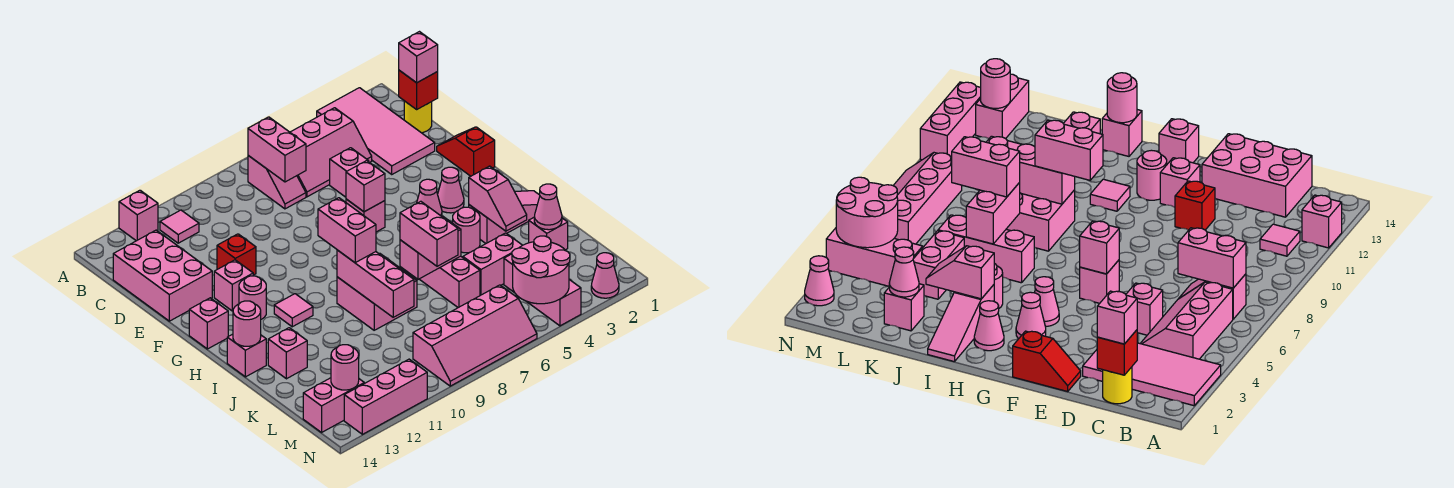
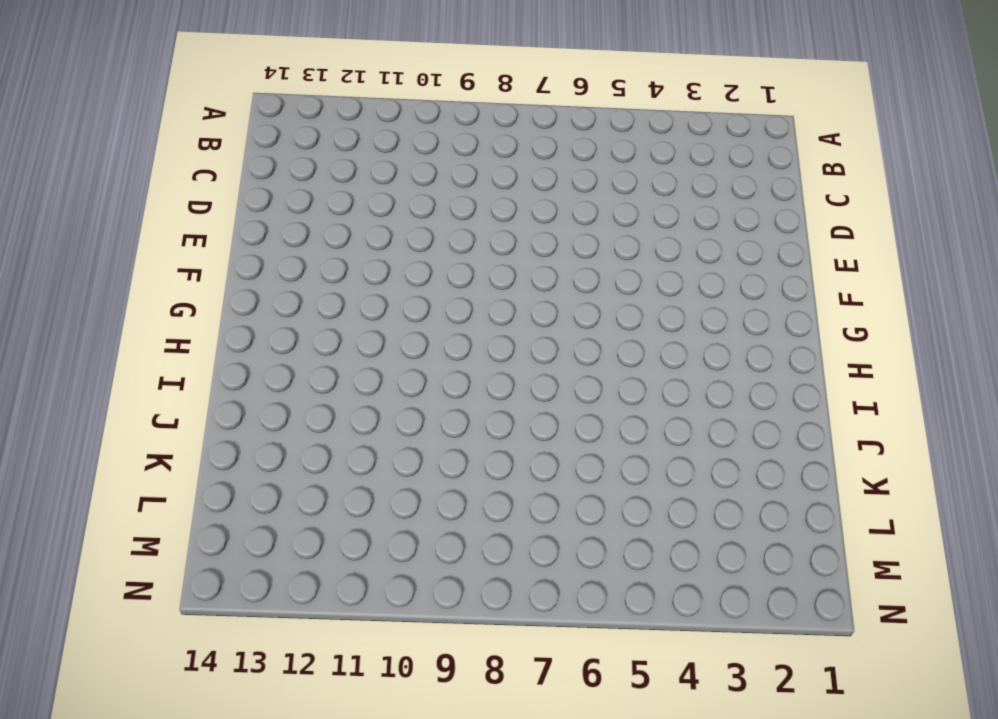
none -> pink 2x4 tile [317,88,435,174]
none -> pink 1x1 brick [119,190,158,241]
none -> pink 2x3 slope [290,108,372,197]
none -> pink 1x2 slope [248,156,306,209]

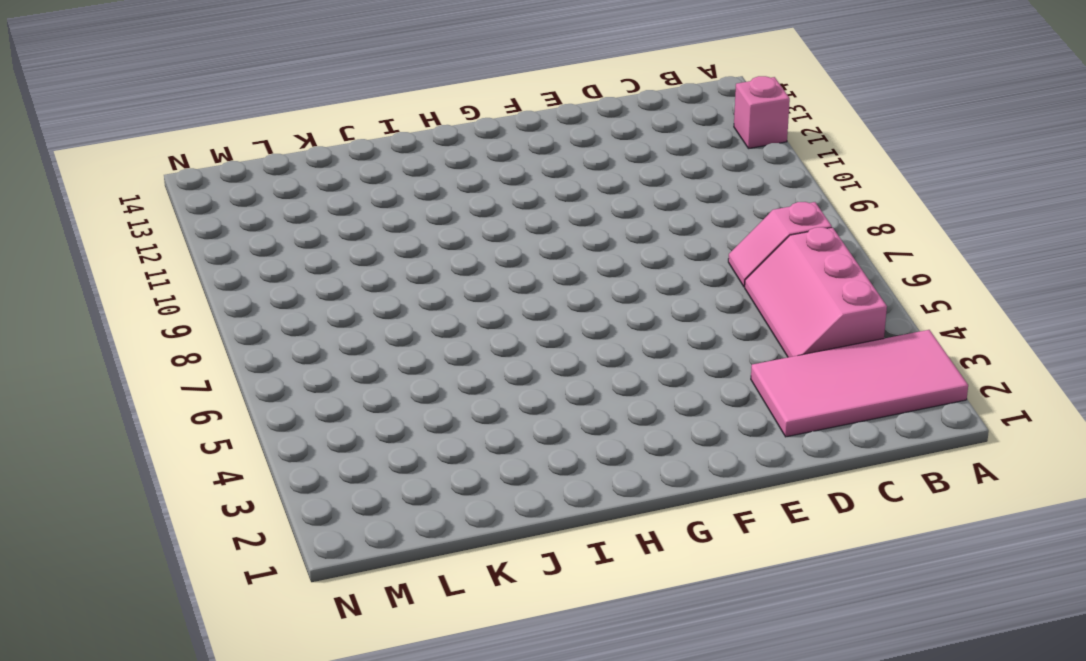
none -> pink 1x1 tile [160,210,199,243]
none -> yellow 1x1 round brick [404,101,432,133]
none -> pink 2x3 brick [113,230,212,321]
none -> pink 1x1 brick [330,148,369,197]

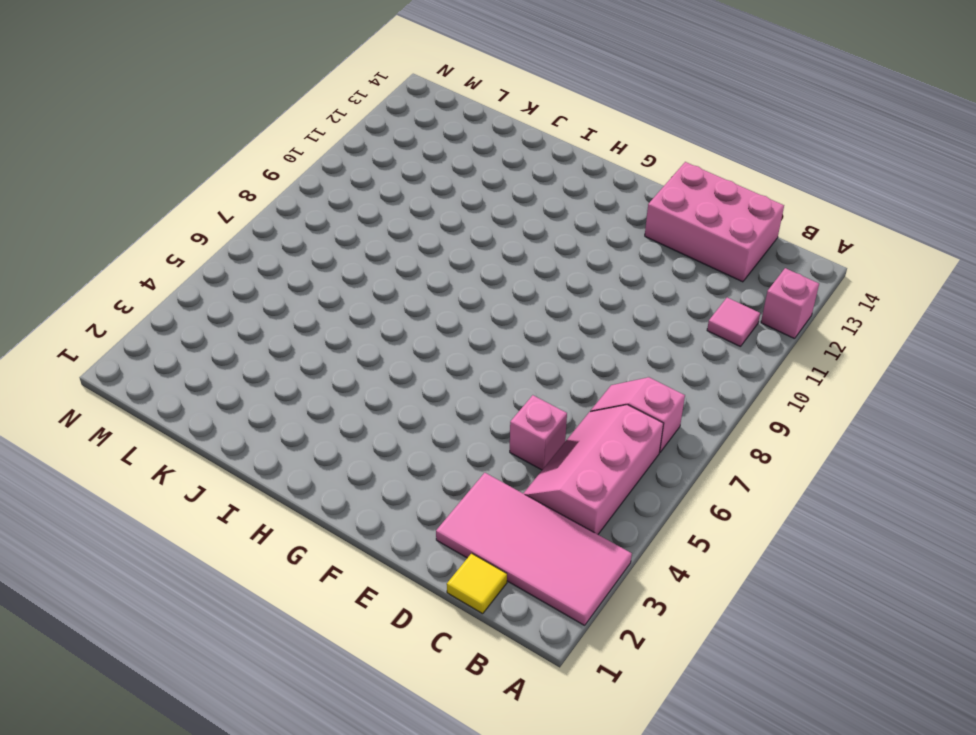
yellow 1x1 tile [447,553,507,614] -> yellow 1x1 round brick [404,101,432,133]
none -> red 1x2 slope [437,127,495,176]
none -> red 1x1 brick [217,234,256,275]
none -> pink 1x1 brick [346,199,385,232]
none -> pink 1x1 brick [214,260,253,311]

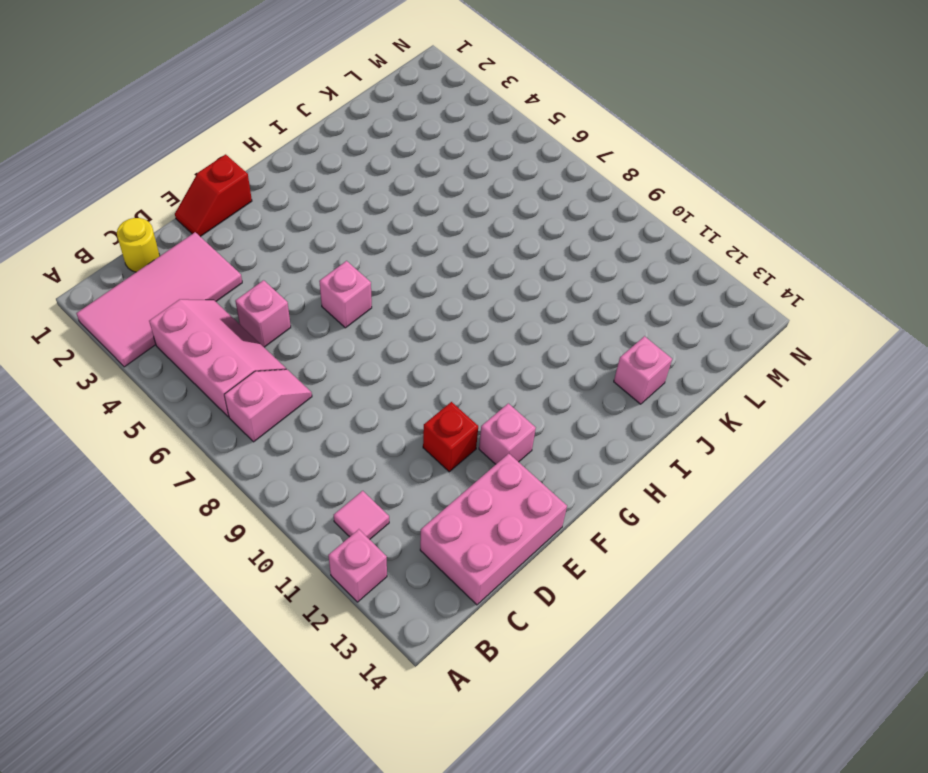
none -> pink 1x1 cone [438,167,464,213]
none -> pink 1x1 cone [417,179,442,216]
none -> pink 1x1 round brick [239,276,266,319]
none -> pink 1x1 brick [189,298,228,349]

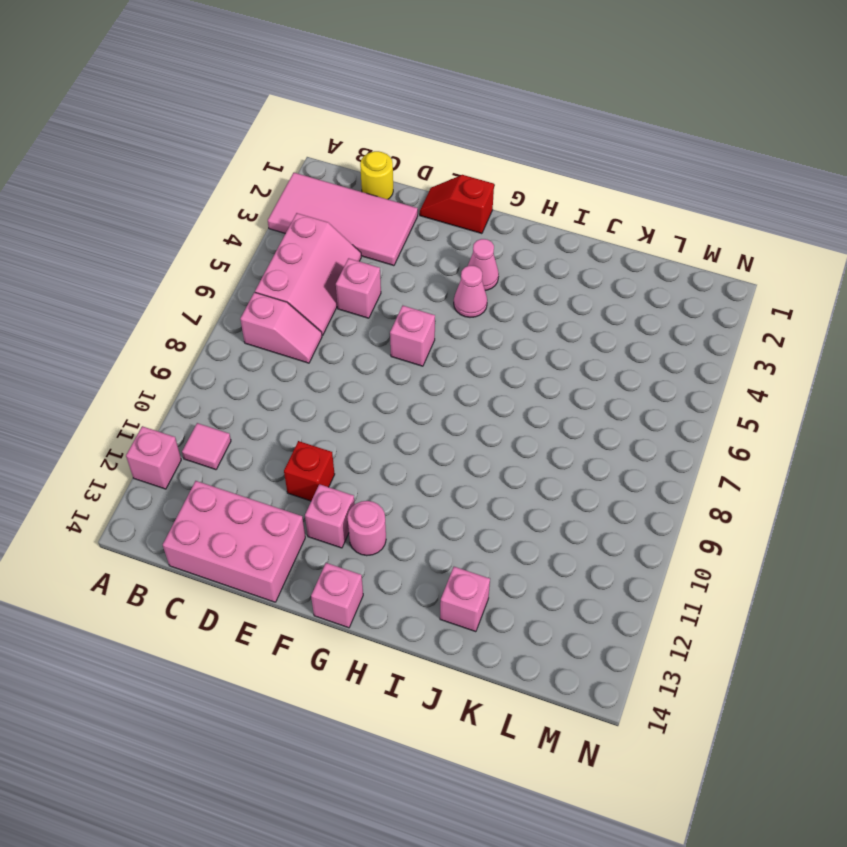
none -> pink 1x1 cone [974,301,1004,351]
none -> pink 1x1 tile [274,294,313,327]
none -> pink 1x3 slope [469,191,540,243]
none -> pink 1x1 round brick [453,207,480,253]

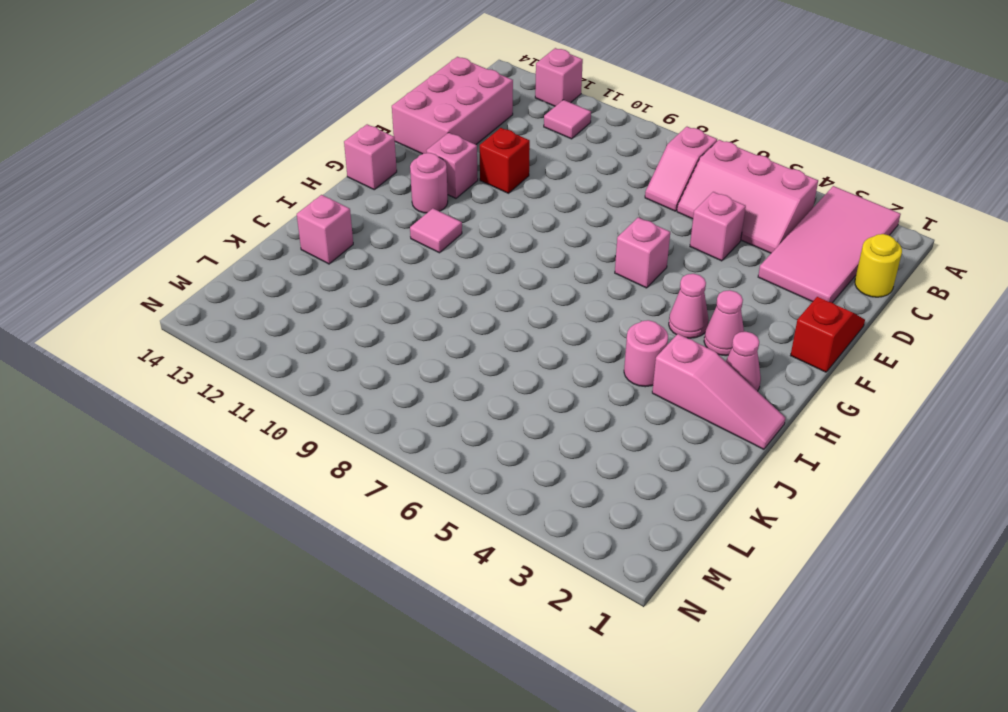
none -> pink 1x3 brick [420,256,480,308]
none -> pink 2x2 brick [337,254,417,330]
none -> pink 1x1 brick [227,334,266,377]
none -> pink 1x1 brick [529,218,568,250]

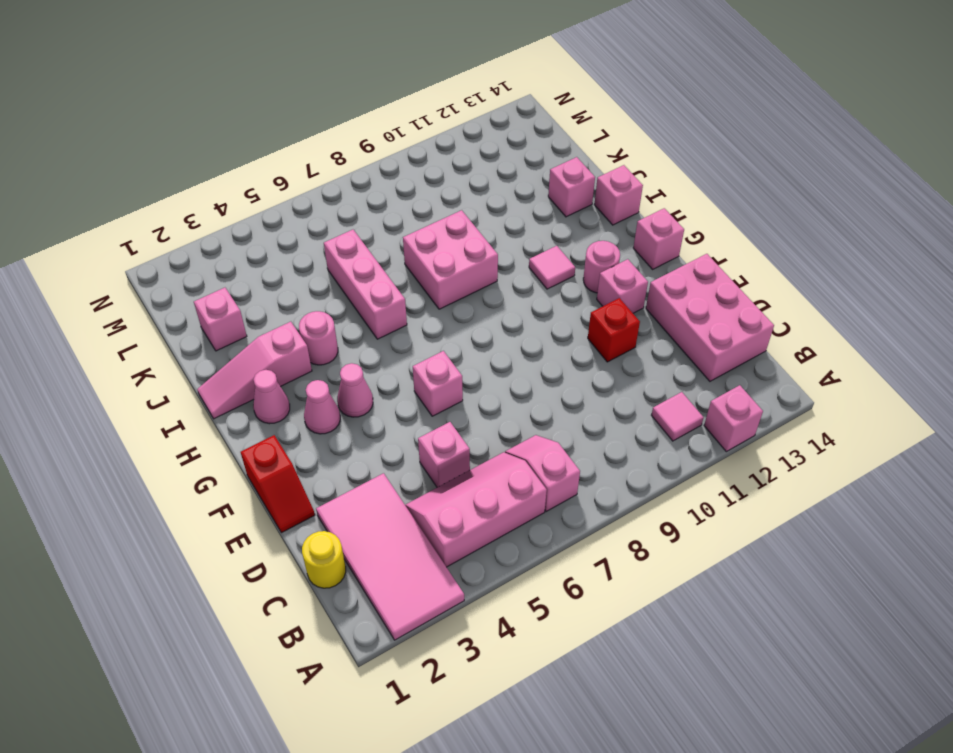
none -> pink 1x2 brick [463,233,522,295]
none -> pink 1x3 brick [504,254,581,326]
none -> pink 2x4 slope [413,285,537,386]
none -> pink 1x2 brick [303,378,364,432]

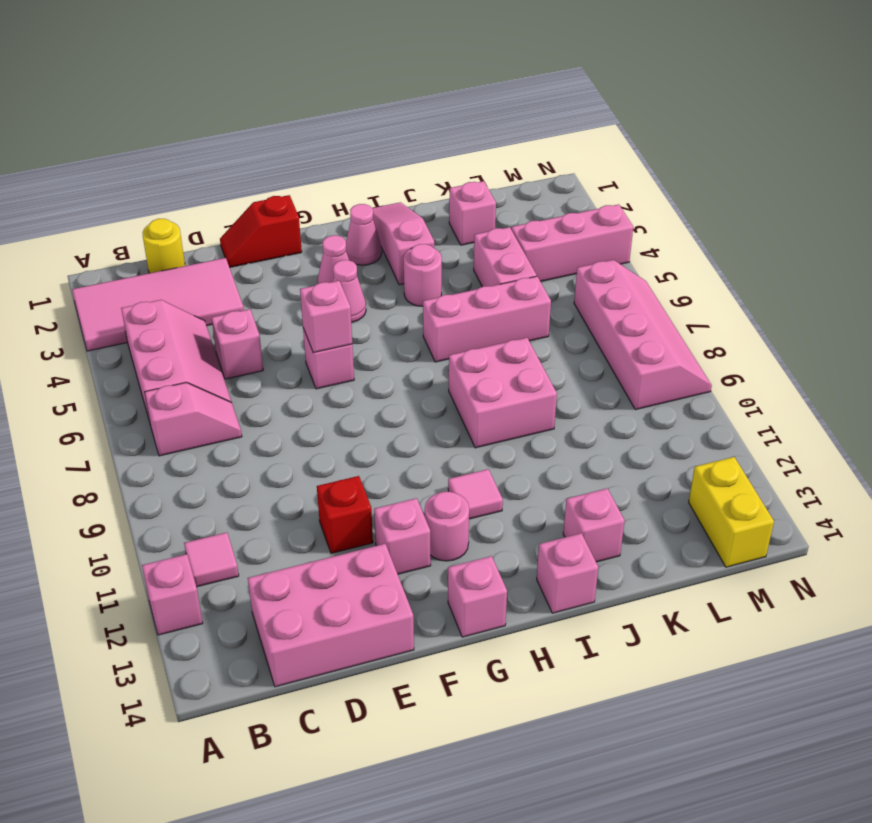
yellow 1x2 brick [689,457,774,567] -> pink 1x2 brick [303,378,364,432]
none -> pink 1x1 cone [591,253,619,298]
none -> pink 1x3 brick [344,359,427,434]
none -> pink 1x2 brick [248,117,306,182]
none -> red 1x1 brick [399,70,438,109]

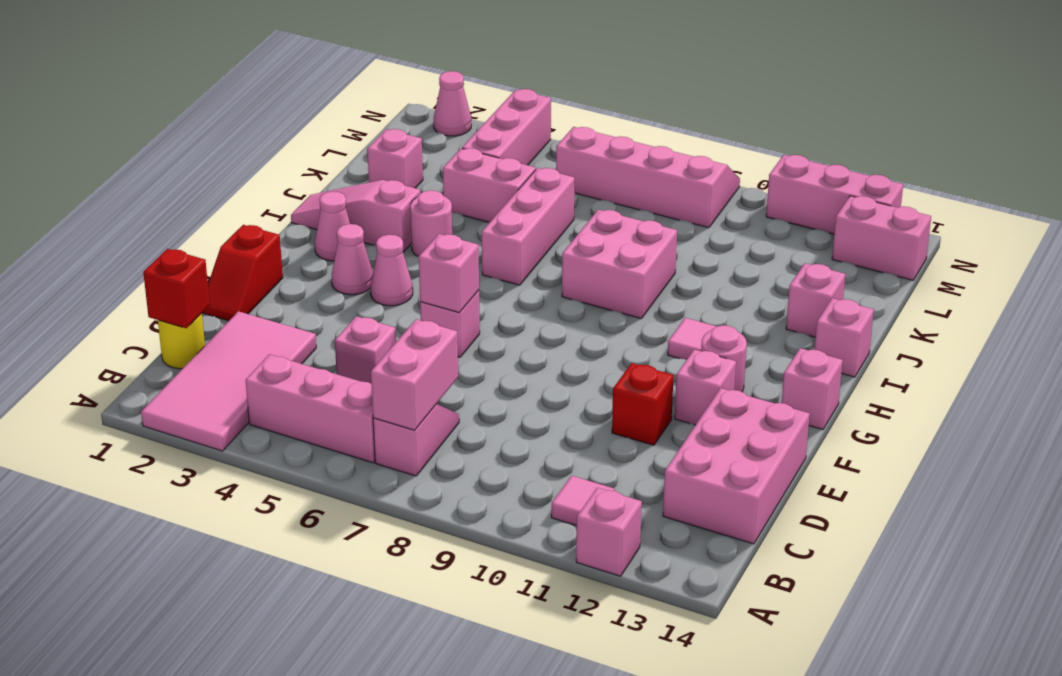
none -> pink 1x2 slope [469,166,527,231]
none -> pink 1x3 brick [337,250,414,317]
none -> pink 1x1 round brick [233,301,261,346]
none -> pink 1x2 brick [400,216,461,279]

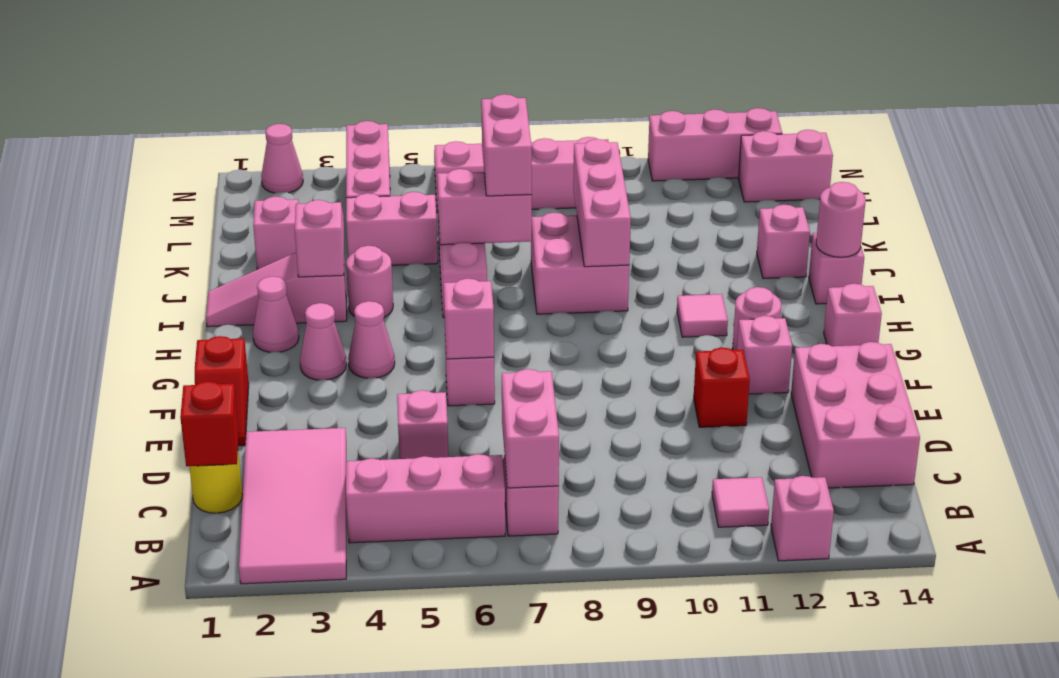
none -> pink 1x1 cone [534,184,562,230]
none -> pink 2x2 round brick [512,236,570,304]
none -> pink 1x1 round brick [331,345,359,390]
none -> pink 1x1 brick [399,32,438,83]

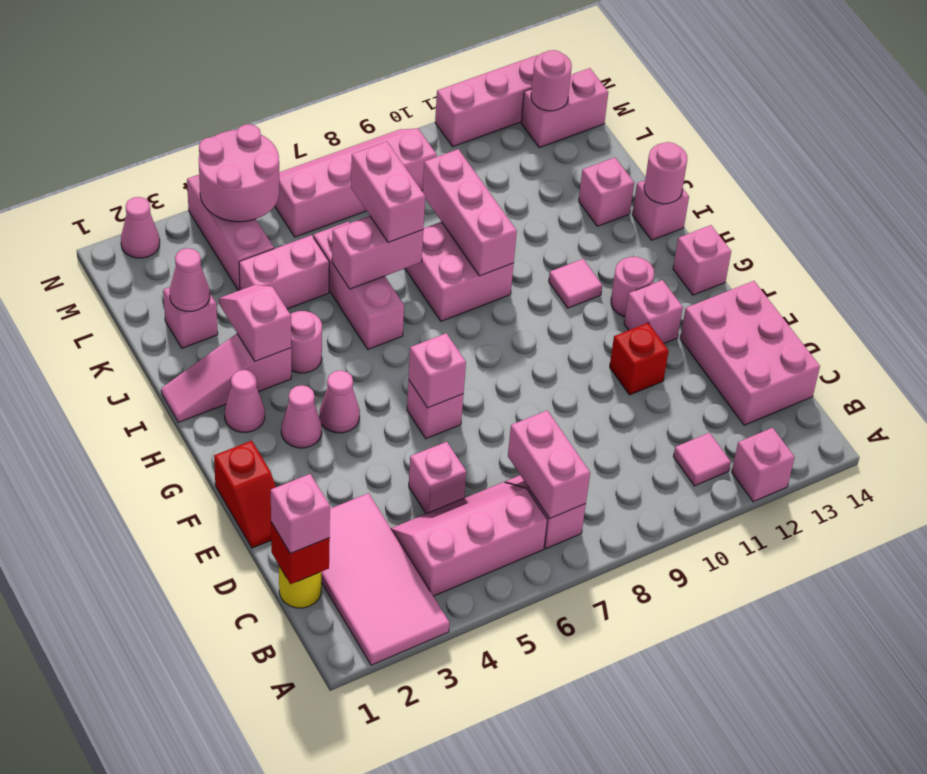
none -> pink 1x2 brick [318,198,376,263]

